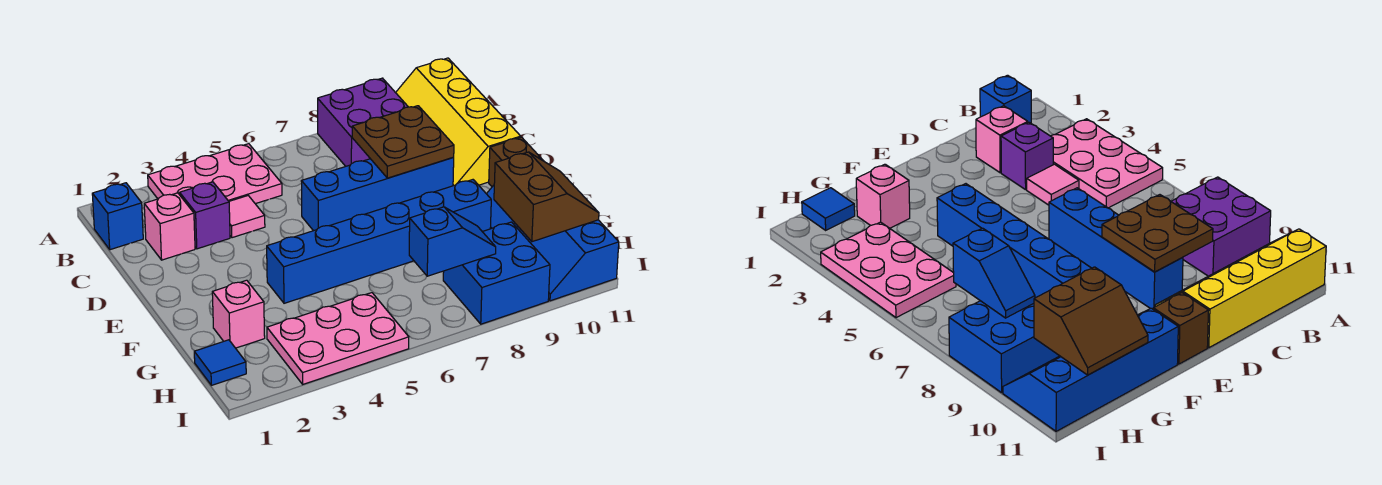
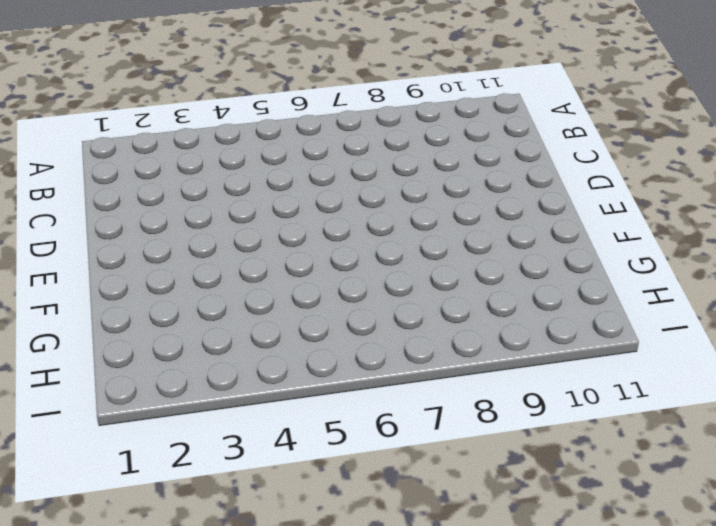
none -> pink 2x3 plate [148,144,282,204]
none -> purple 2x2 brick [318,78,408,166]
none -> yellow 2x4 slope [396,58,521,186]

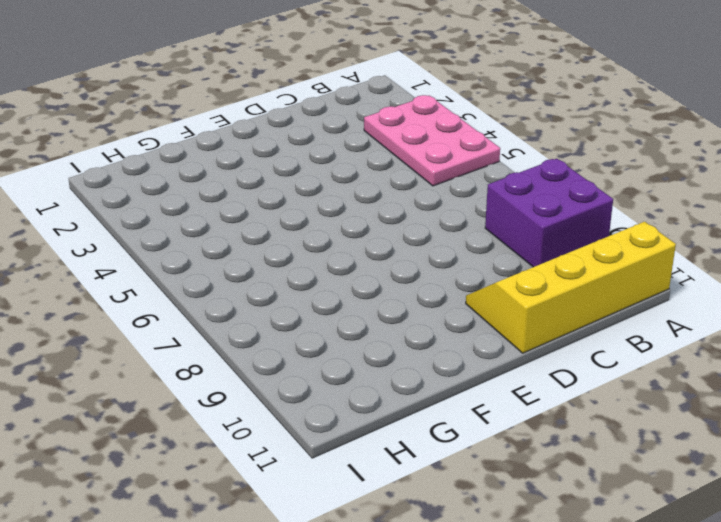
none -> blue 1x1 brick [92,183,143,250]
none -> pink 1x1 brick [144,193,195,260]
none -> purple 1x1 brick [180,182,230,249]

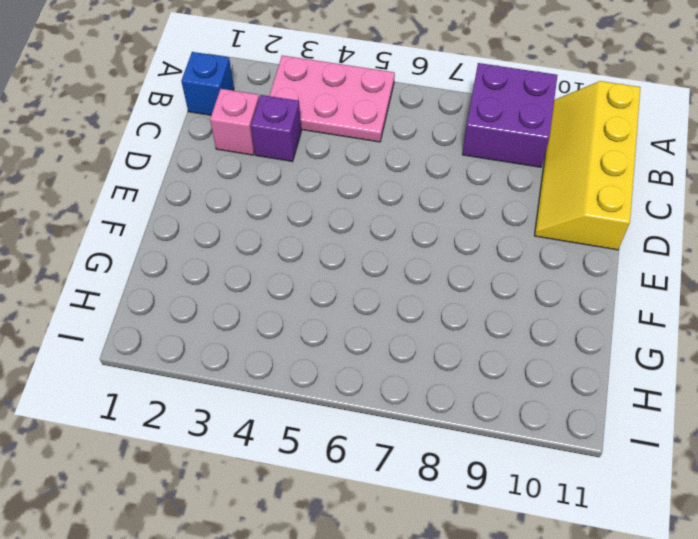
none -> pink 1x1 tile [229,196,265,238]
none -> blue 1x4 brick [301,158,454,231]
none -> brown 1x1 brick [489,137,540,187]

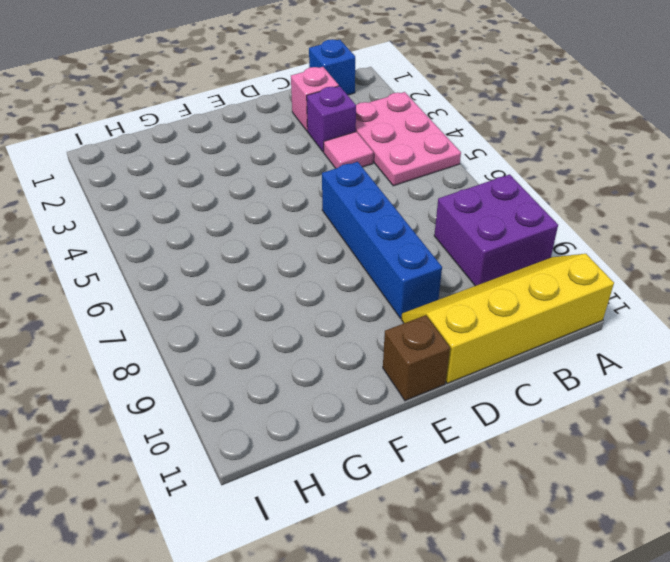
none -> blue 1x6 brick [267,180,491,303]
none -> blue 2x4 slope [487,158,619,301]
none -> pink 1x1 brick [212,280,265,348]

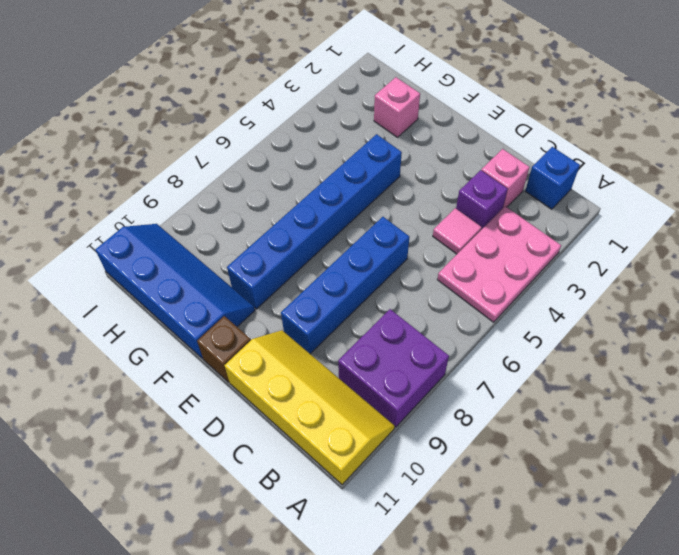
none -> blue 1x1 tile [194,340,246,385]
none -> pink 2x3 plate [267,293,409,384]
none -> blue 2x2 brick [443,222,550,324]

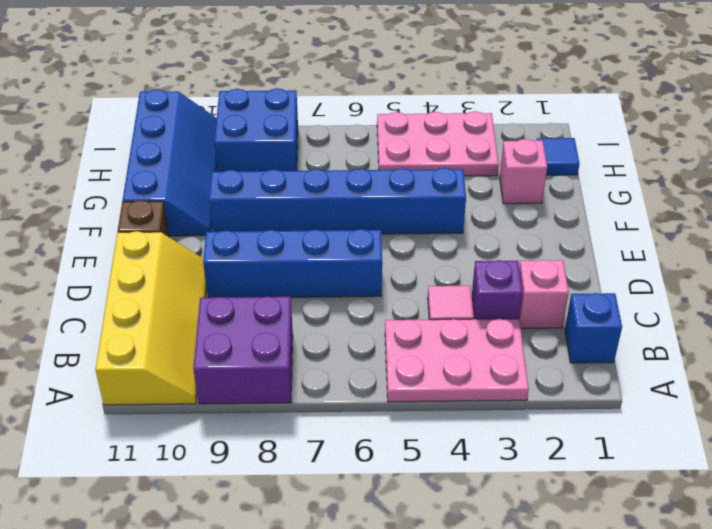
none -> brown 2x2 plate [352,106,454,178]
none -> brown 2x2 slope [494,152,599,242]
none -> blue 1x2 slope [409,207,496,276]

